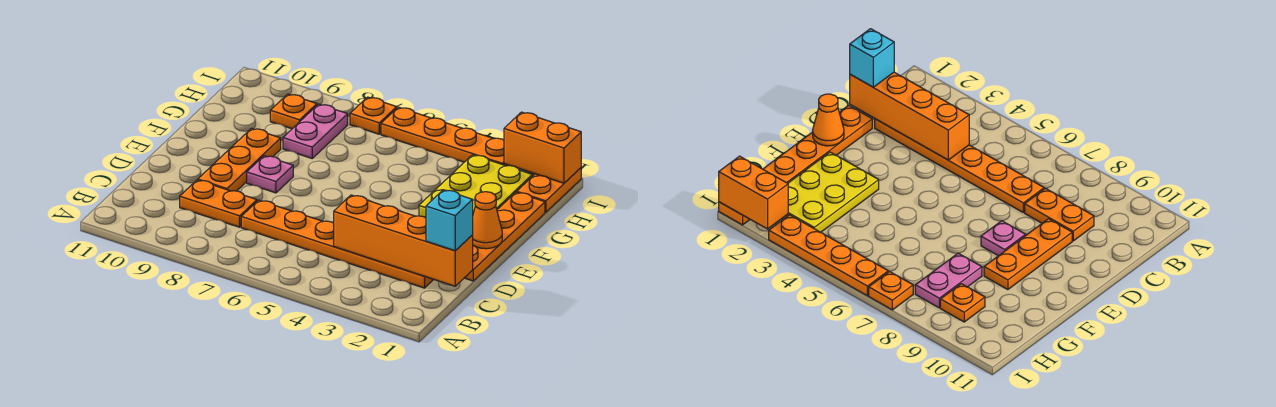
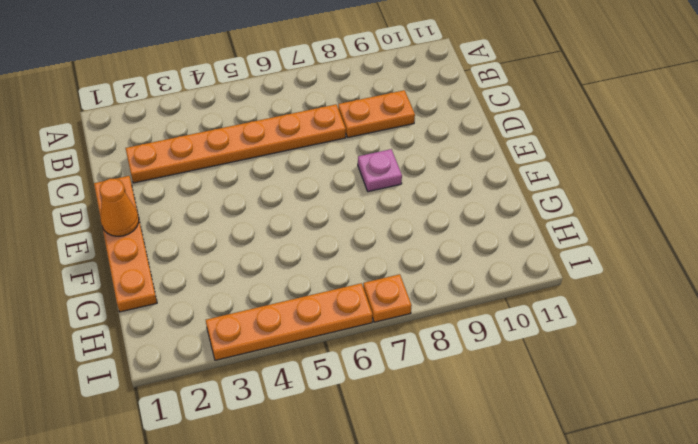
none -> orange 1x3 plate [198,128,281,191]
none -> yellow 2x3 plate [419,155,532,218]
none -> pink 1x2 plate [283,104,348,158]

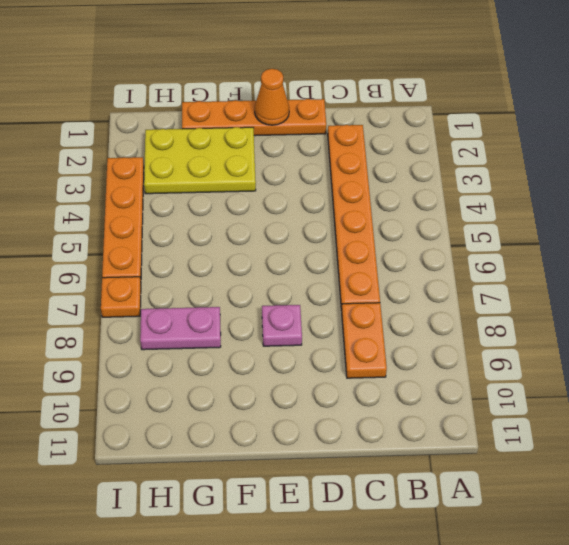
none -> orange 1x3 plate [198,128,281,191]
none -> orange 1x2 plate [517,168,581,212]
none -> orange 1x1 plate [270,94,317,129]

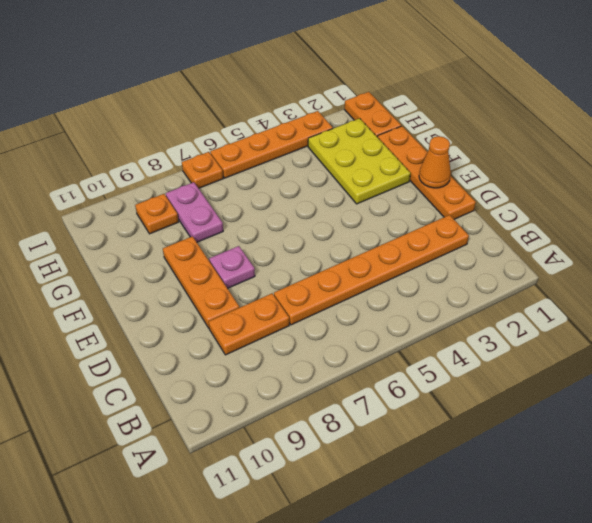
none -> orange 1x4 brick [334,195,473,286]
none -> orange 1x2 brick [504,112,581,183]
none -> cyan 1x1 brick [426,190,473,251]

